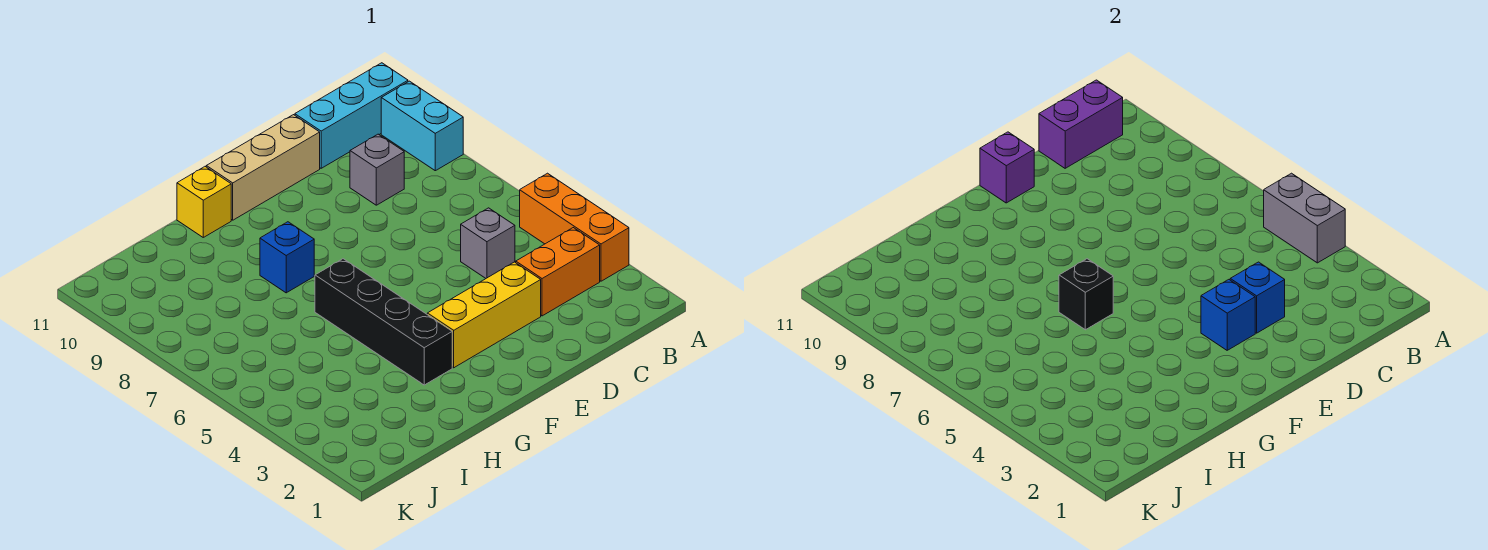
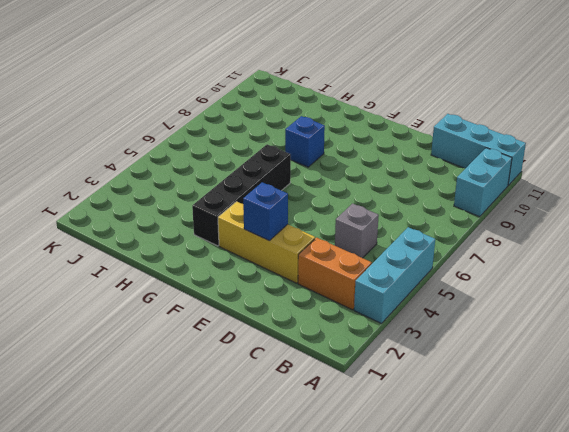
cyan 1x3 brick [354,227,435,324] -> orange 1x3 brick [520,173,629,281]
none -> grey 1x1 brick [350,134,404,205]
none -> tan 1x3 brick [206,115,320,220]
none -> yellow 1x1 brick [177,167,231,237]

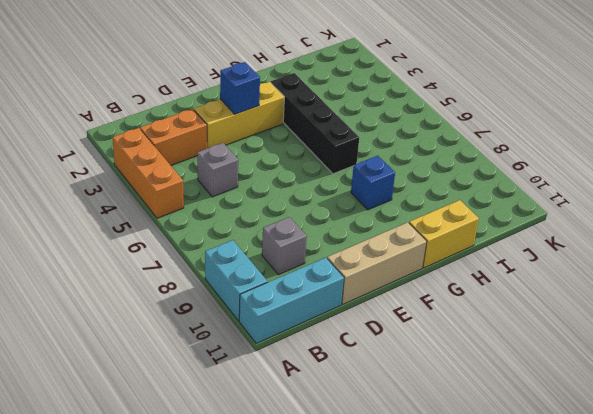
yellow 1x2 brick [409,200,479,268] -> yellow 1x1 brick [177,167,231,237]
none -> grey 1x2 brick [1264,173,1345,263]
none -> purple 1x2 brick [1039,80,1123,168]
none -> blue 1x1 brick [1230,262,1285,333]

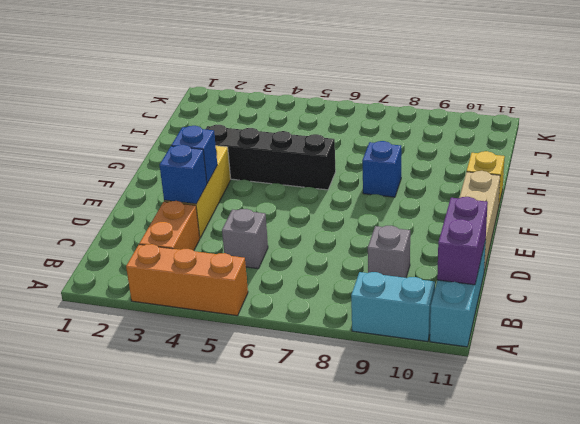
none -> grey 1x2 brick [1264,173,1345,263]
none -> purple 1x1 brick [980,132,1034,203]
none -> black 1x1 brick [1059,259,1113,330]

